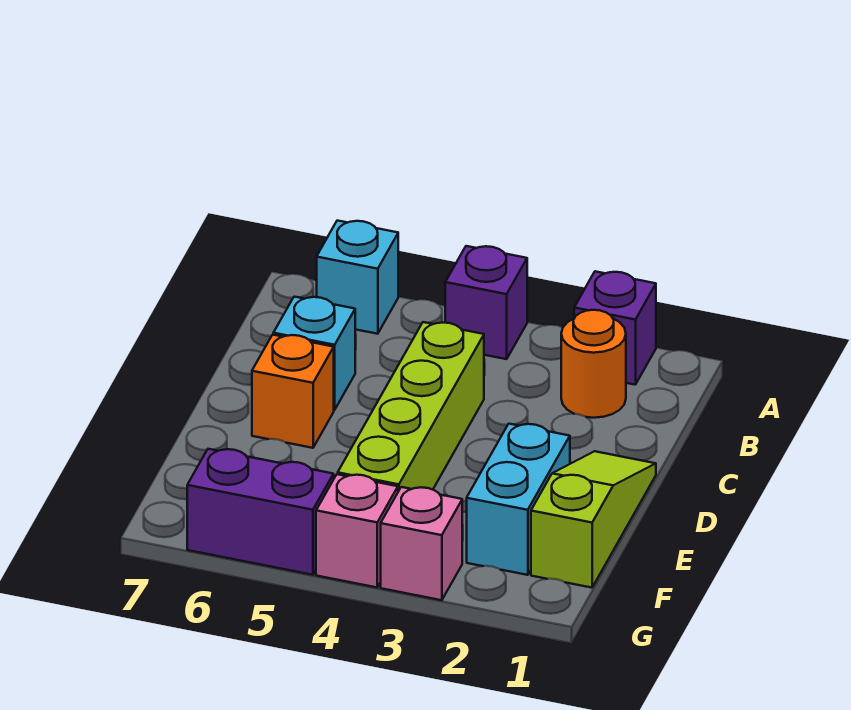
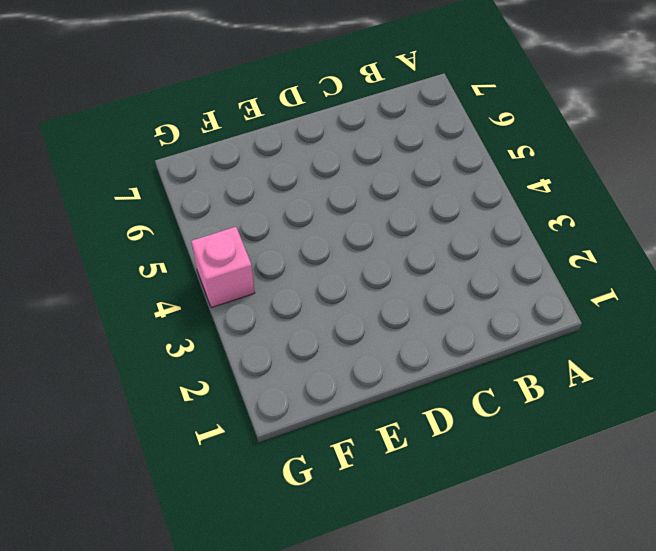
none -> purple 1x1 brick [574,271,656,385]
none -> purple 1x1 brick [445,246,527,359]
none -> cyan 1x1 brick [317,221,398,334]

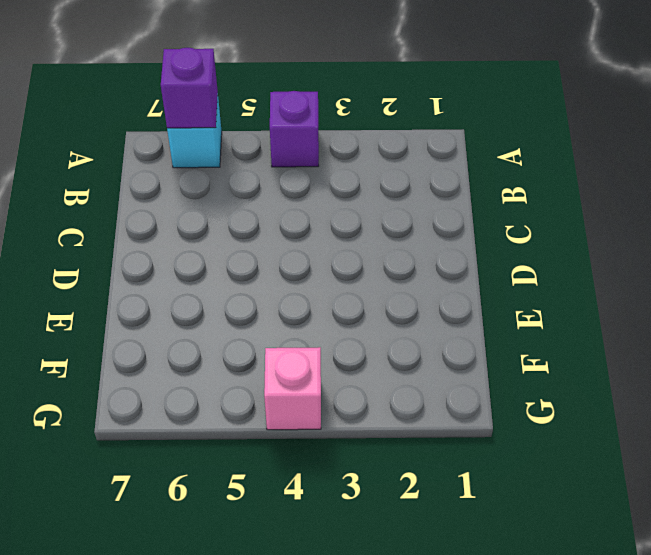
purple 1x1 brick [161,48,218,128] -> purple 1x1 brick moved to [574,271,656,385]
none -> orange 1x1 round brick [561,310,626,418]
none -> lime 1x4 brick [338,322,484,491]
none -> cyan 1x1 brick [273,297,355,410]

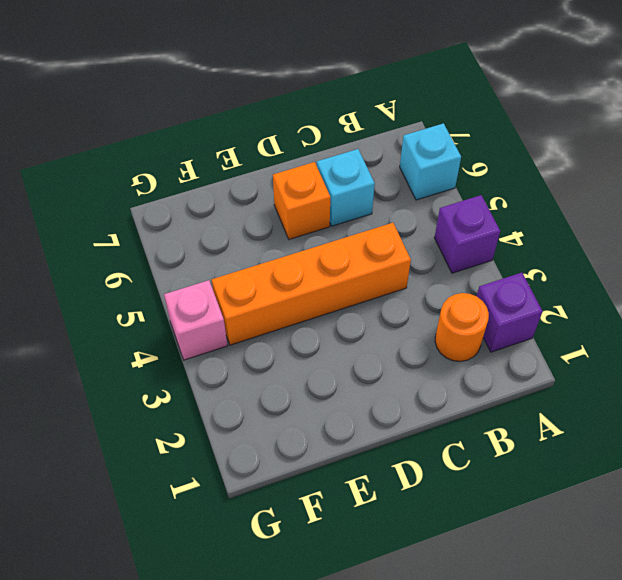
orange 1x4 brick [212,223,411,345] -> lime 1x4 brick [338,322,484,491]
none -> lime 1x3 slope [531,451,656,588]
none -> cyan 1x2 brick [467,424,570,575]
none -> pink 1x1 brick [381,487,462,600]

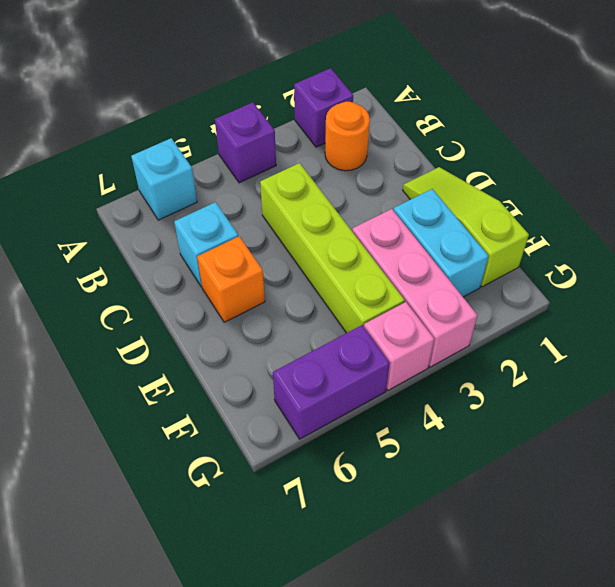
pink 1x3 brick [352,209,477,367] -> pink 1x1 brick [381,487,462,600]

